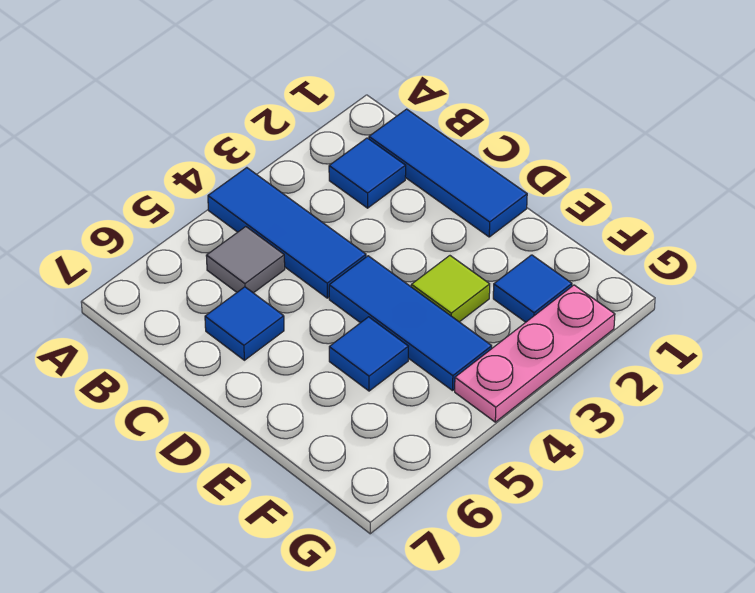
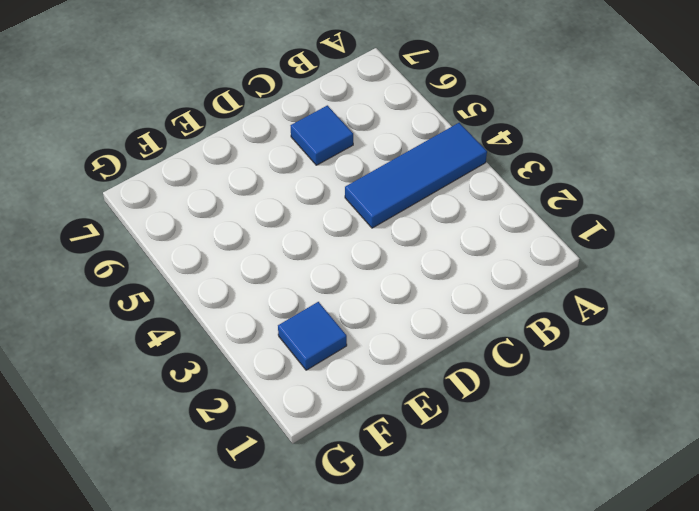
none -> blue 1x3 tile [369,109,527,237]
none -> blue 1x1 tile [329,138,406,208]

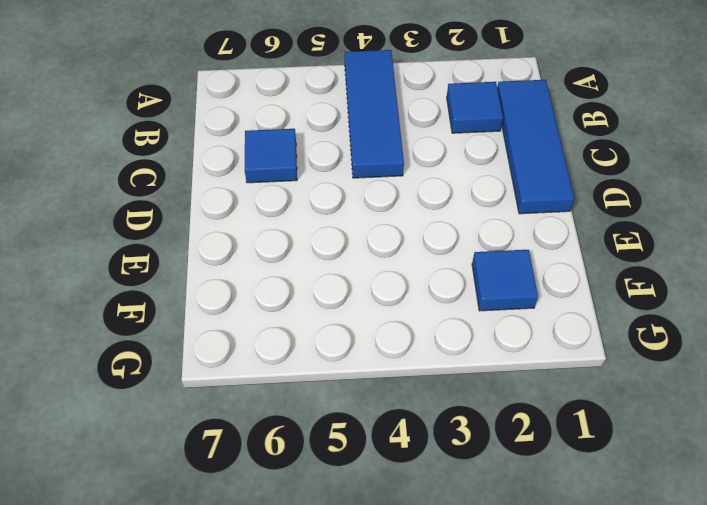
none -> grey 1x1 tile [206,227,285,293]
none -> blue 1x3 tile [329,256,492,391]

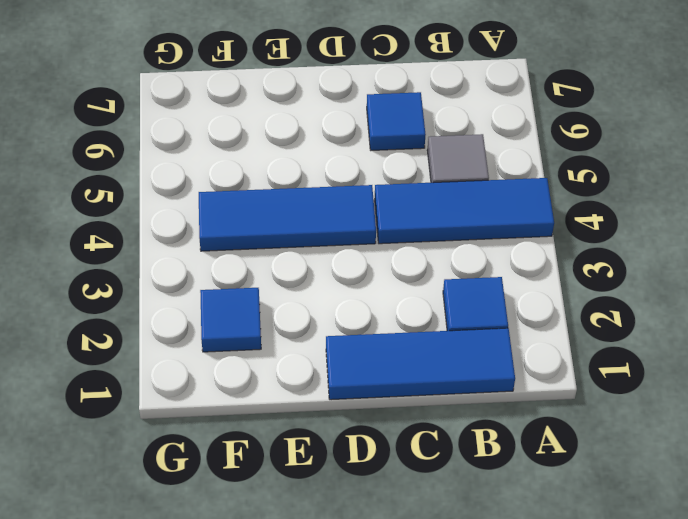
none -> lime 1x1 tile [411,256,490,322]
none -> blue 1x1 tile [329,317,408,391]

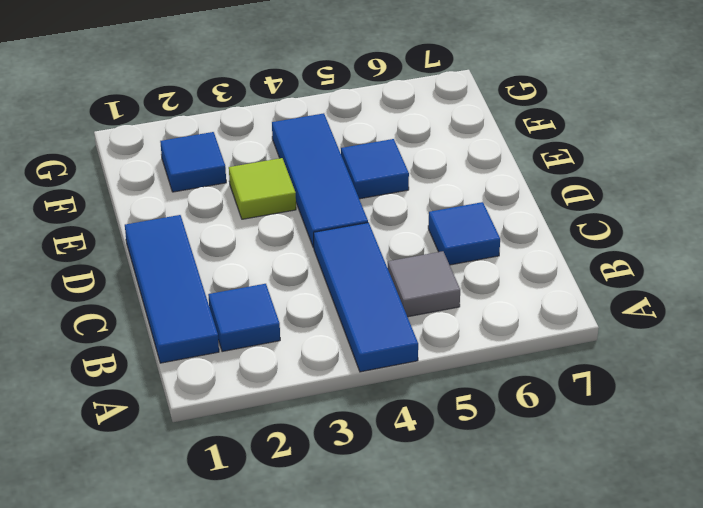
none -> pink 1x3 plate [455,285,615,422]

